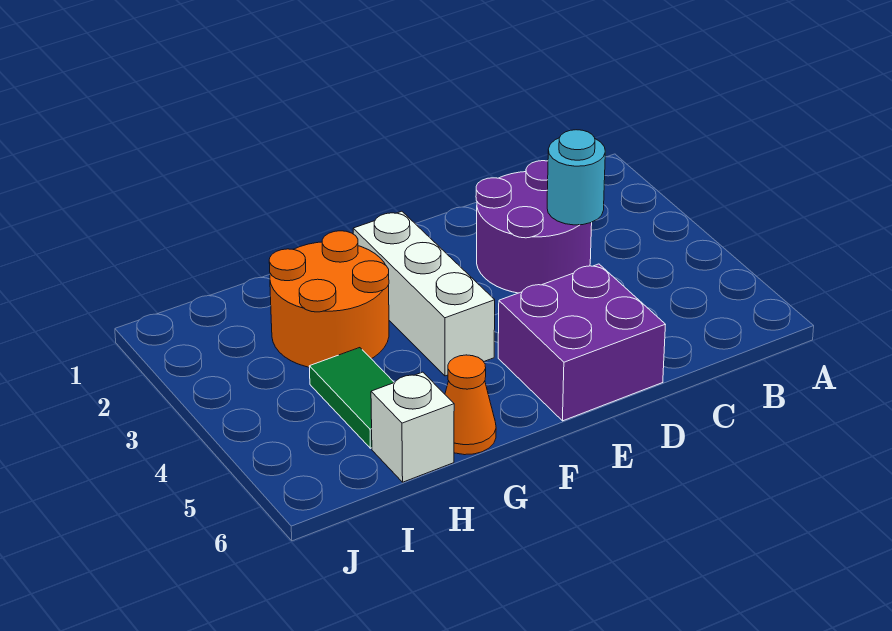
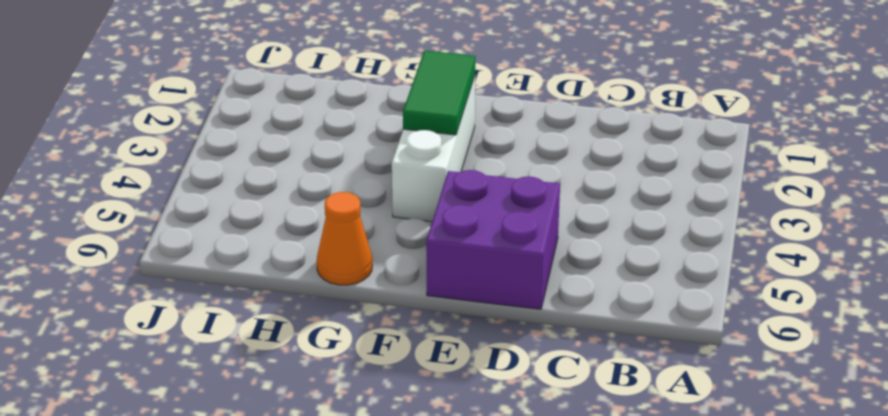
green 1x2 tile [403,50,476,135] -> green 1x2 tile moved to [309,348,394,448]
none -> purple 2x2 round brick [476,161,592,293]
none -> orange 2x2 round brick [269,231,389,367]

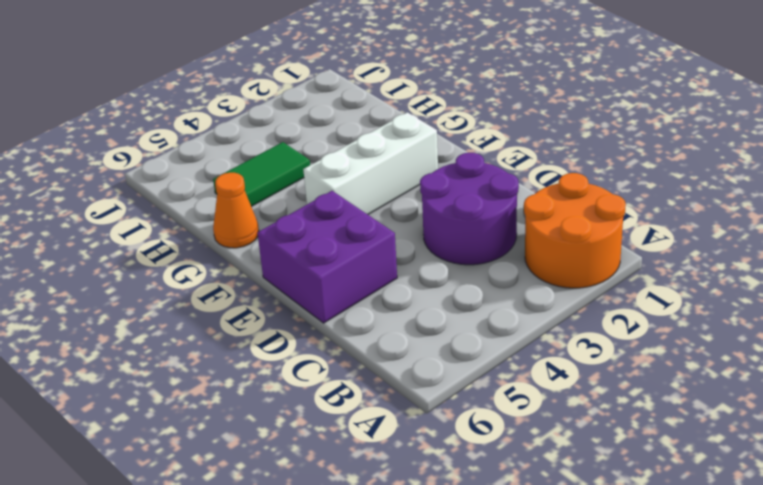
orange 2x2 round brick [524,173,626,288] -> orange 2x2 round brick moved to [269,231,389,367]
none -> white 1x1 brick [371,372,454,482]
none -> cyan 1x1 round brick [547,130,605,225]

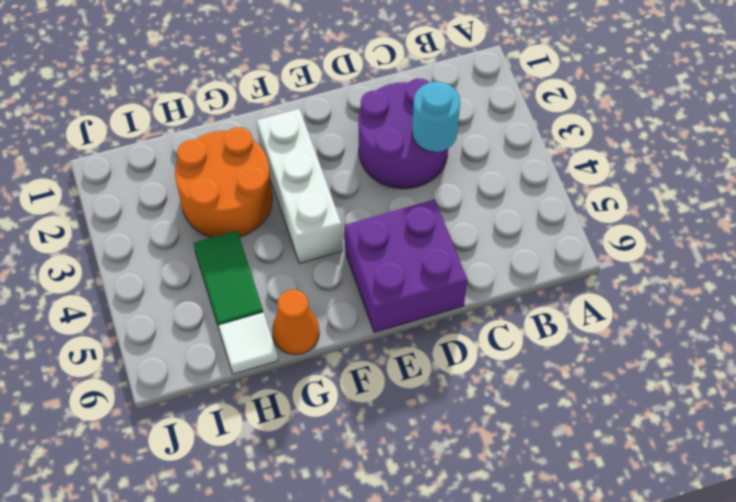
white 1x1 tile [218,312,278,374] -> white 1x1 brick [371,372,454,482]

